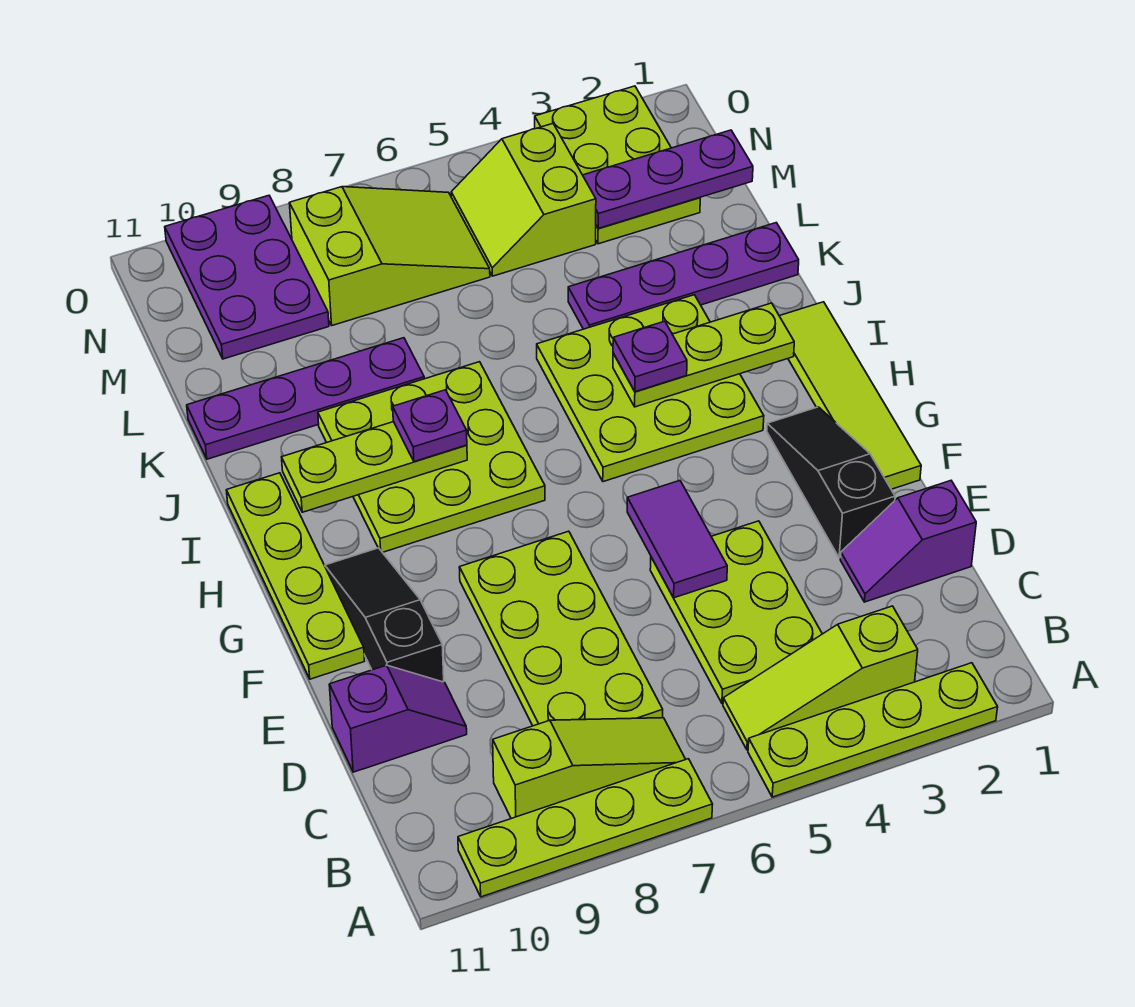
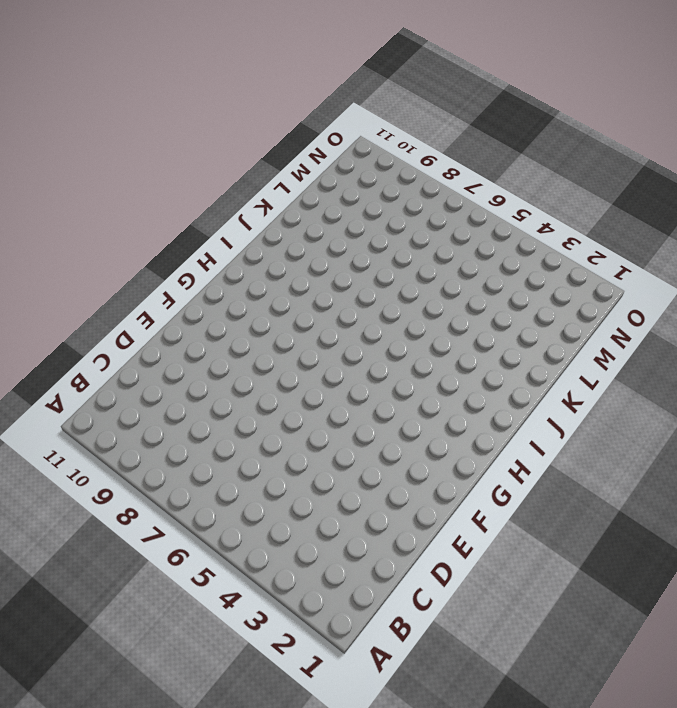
none -> lime 1x4 plate [748,663,998,797]
none -> lime 1x4 plate [458,759,713,897]
none -> lime 1x3 slope [723,606,918,750]

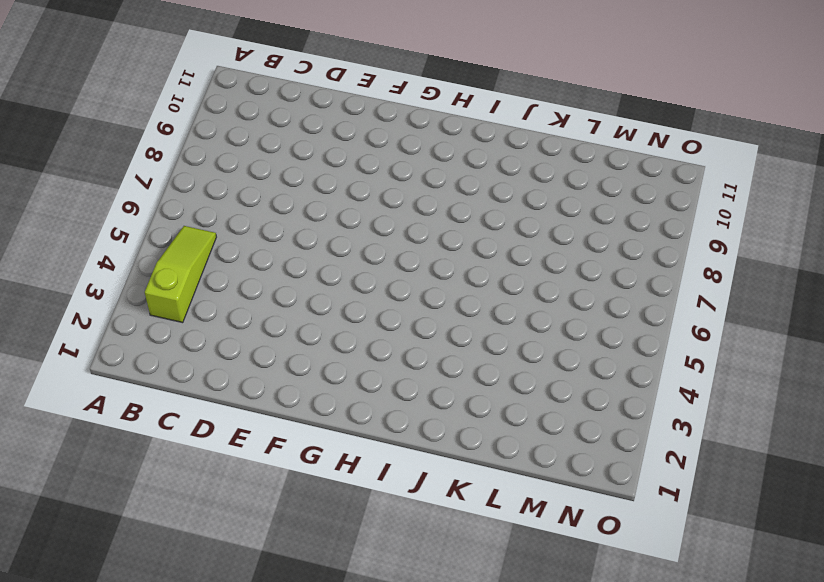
none -> lime 1x4 plate [748,663,998,797]
none -> lime 1x4 plate [458,759,713,897]
none -> lime 1x3 slope [493,718,686,819]

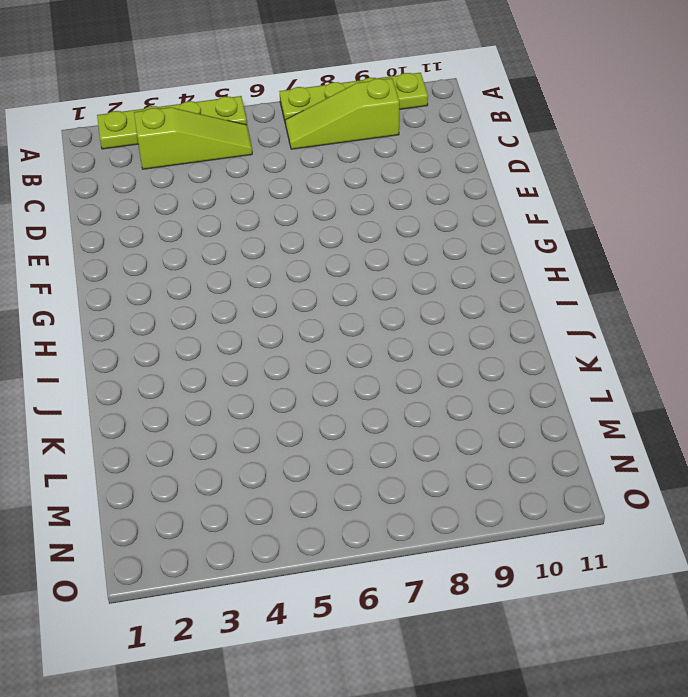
none -> lime 2x3 plate [650,521,822,703]
none -> lime 2x4 plate [459,531,663,726]
none -> purple 1x2 slope [840,481,976,602]

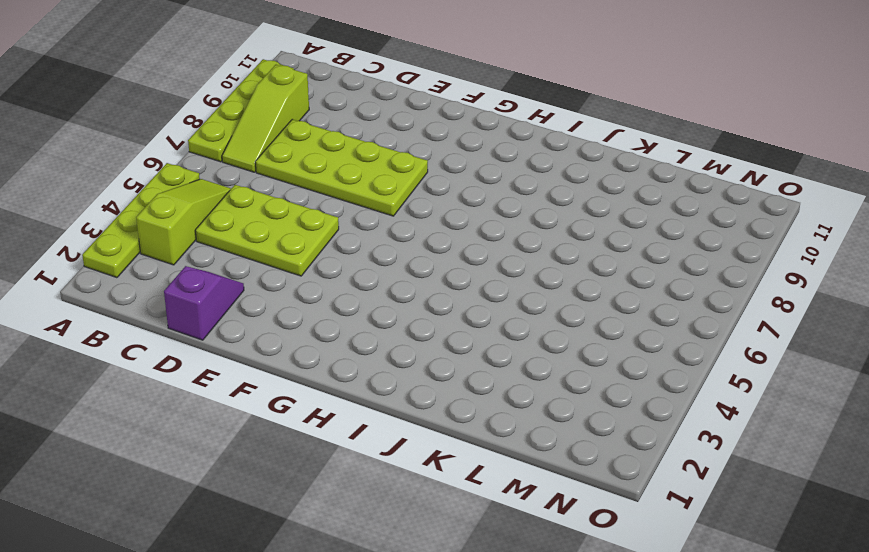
none -> purple 1x2 slope [329,665,467,772]
none -> black 1x3 slope [767,407,895,558]
none -> black 1x3 slope [325,548,444,682]

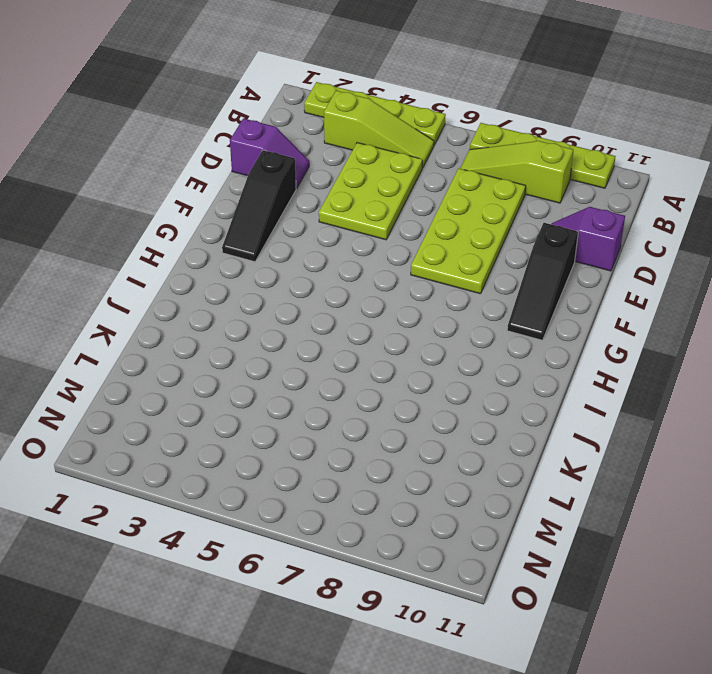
none -> lime 1x4 tile [780,302,921,489]
none -> lime 1x4 plate [226,473,364,679]
none -> lime 3x3 plate [537,295,764,482]

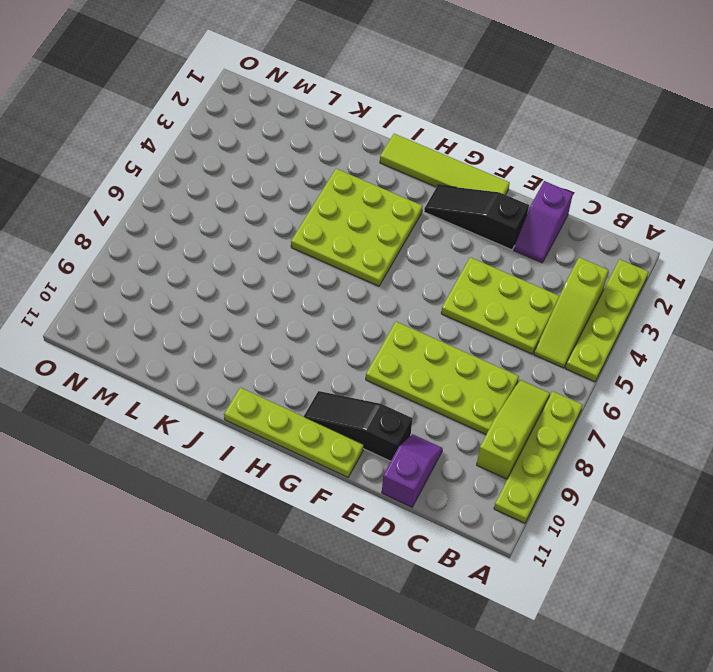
none -> lime 3x3 plate [318,362,545,553]
none -> purple 1x4 plate [568,223,799,329]
none -> purple 1x4 plate [187,338,424,459]

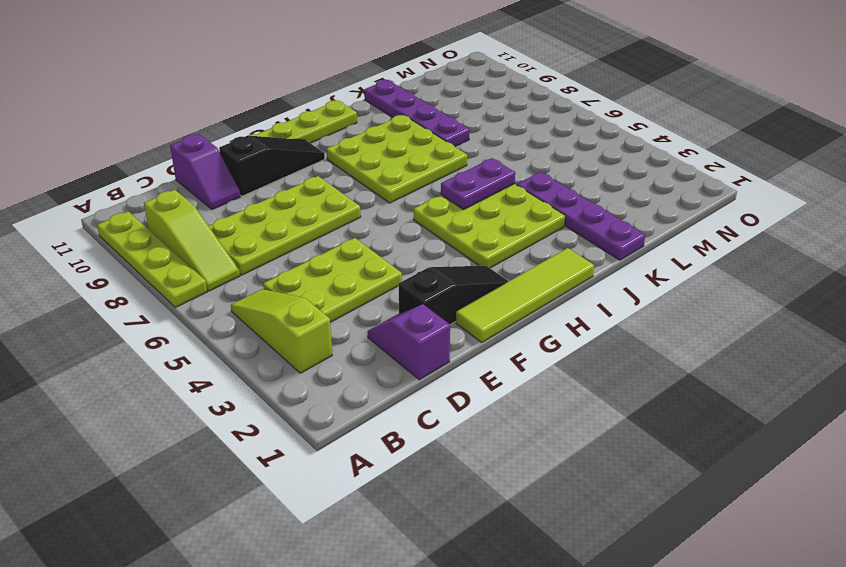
purple 1x2 plate [441,158,515,210] -> none
none -> lime 1x4 plate [748,663,998,797]
none -> lime 2x3 plate [535,86,700,244]
none -> lime 2x2 slope [451,124,596,276]

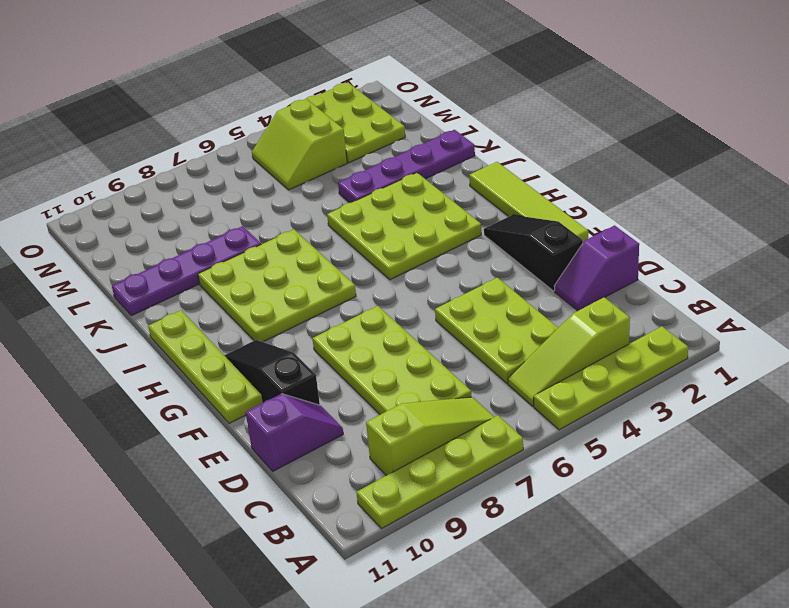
none -> lime 2x3 slope [289,187,490,325]
none -> purple 2x3 plate [165,195,329,359]
none -> purple 1x2 tile [627,481,727,598]

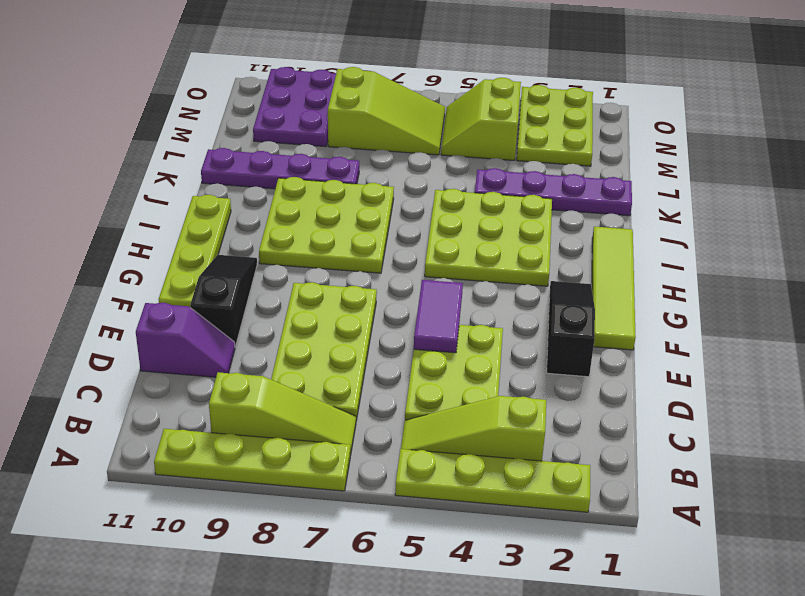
none -> purple 1x2 slope [840,481,976,602]
none -> lime 1x3 plate [613,303,794,407]
none -> lime 1x3 plate [282,422,467,512]

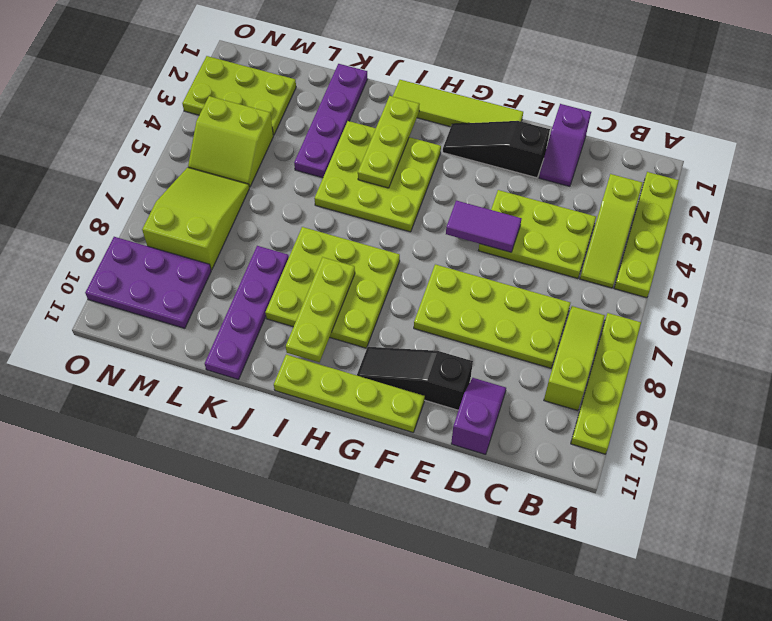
none -> purple 1x3 plate [583,130,753,228]
none -> purple 1x1 plate [613,321,687,392]
none -> purple 1x1 plate [393,390,467,462]

